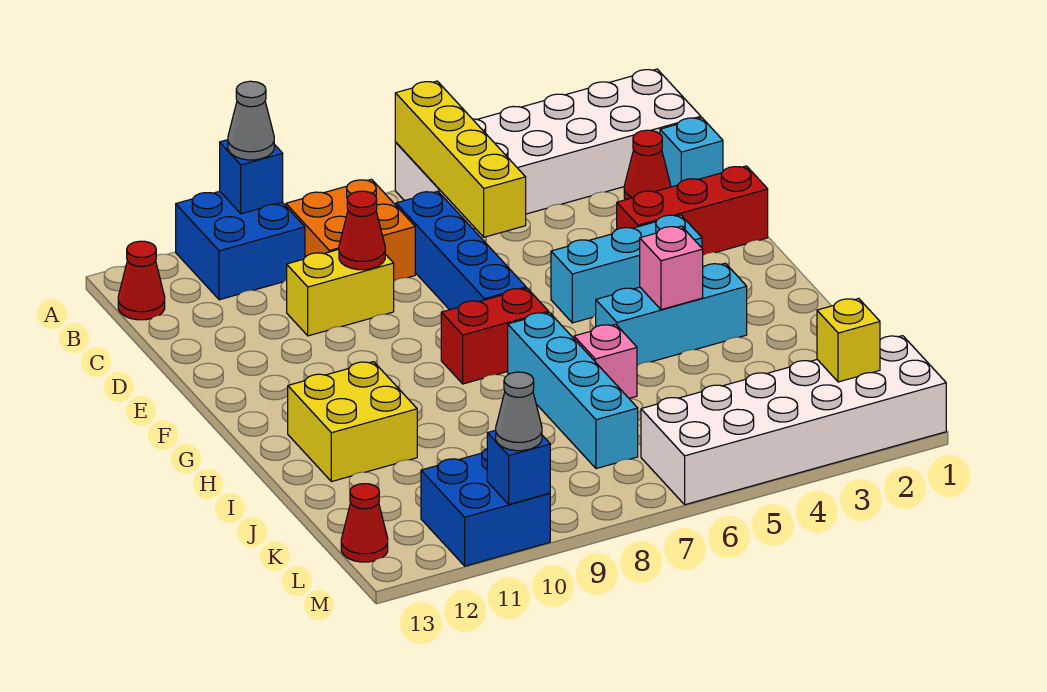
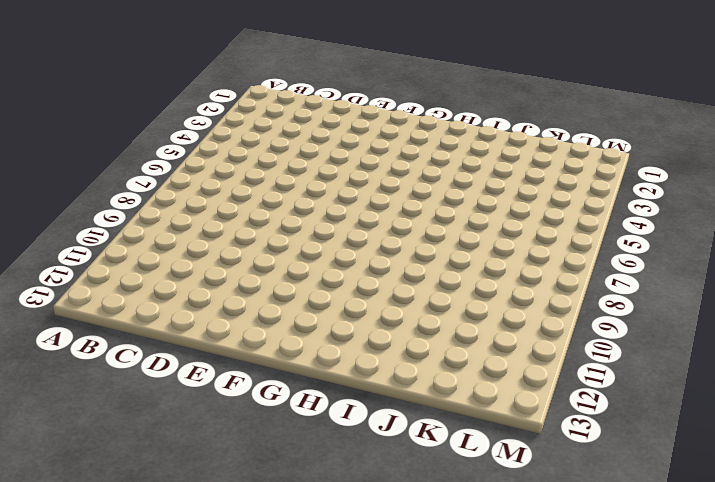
none -> white 2x6 brick [395,69,701,229]
none -> blue 2x2 brick [176,191,305,300]
none -> orange 2x2 brick [286,179,415,281]

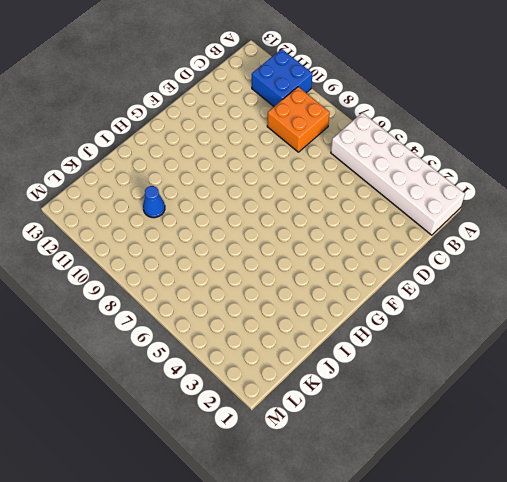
blue 1x1 cone [143,186,165,218] -> none
none -> red 1x1 cone [118,241,165,320]
none -> cyan 1x1 brick [660,118,723,187]
none -> red 1x1 cone [624,130,671,200]

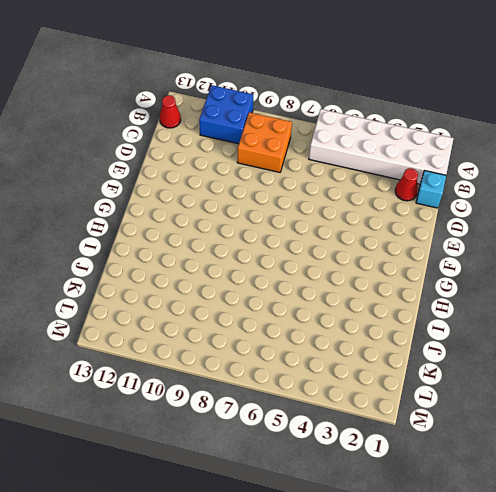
none -> blue 1x4 brick [396,191,526,310]
none -> yellow 1x2 brick [287,250,394,336]
none -> red 1x3 brick [617,166,768,255]

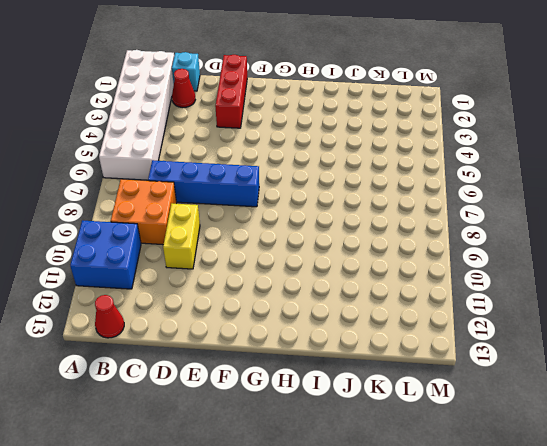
none -> cyan 1x3 brick [551,215,702,323]
none -> red 1x2 brick [441,288,549,384]
none -> cyan 1x3 brick [596,263,747,366]

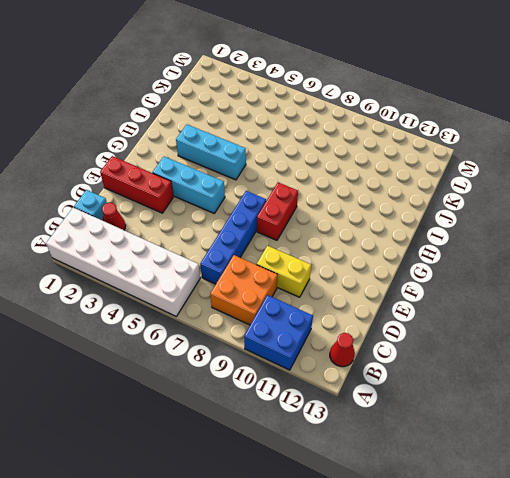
red 1x2 brick [257,182,298,240] -> red 1x2 brick turned to [441,288,549,384]
none -> cyan 1x4 brick [508,312,638,469]
none -> yellow 2x2 brick [288,362,417,482]
none -> pink 1x1 brick [574,324,637,398]

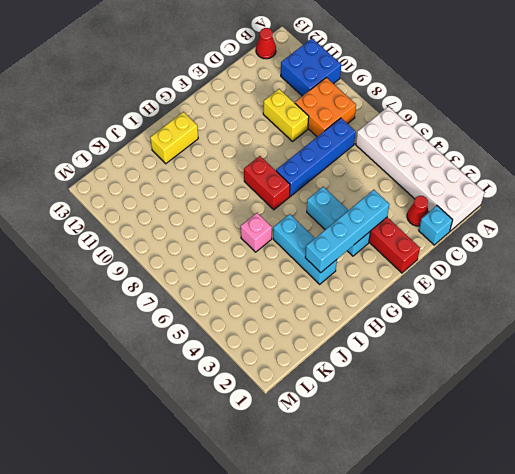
cyan 1x4 brick [305,190,389,273] -> cyan 1x4 brick moved to [508,312,638,469]
yellow 1x2 brick [150,112,198,164] -> yellow 2x2 brick [288,362,417,482]
none -> white 2x6 brick [641,336,946,505]
none -> blue 2x2 brick [421,449,550,566]
none -> red 1x1 cone [341,484,388,562]

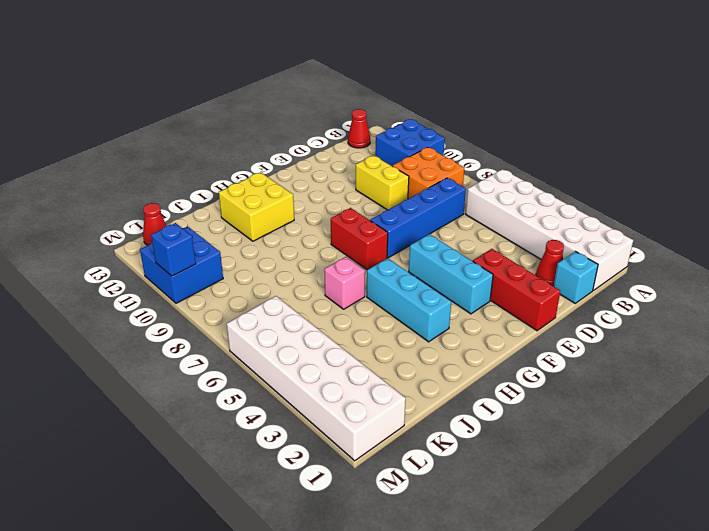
none -> cyan 1x4 brick [508,312,638,469]
none -> yellow 1x4 brick [395,81,526,237]
none -> blue 1x1 brick [220,140,283,214]

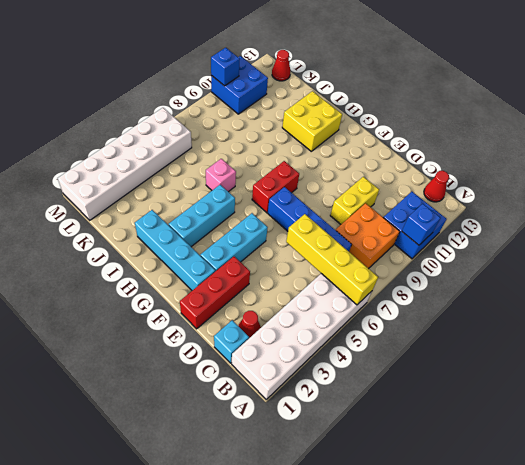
cyan 1x4 brick [135,210,215,291] -> cyan 1x4 brick moved to [508,312,638,469]
none -> red 1x1 cone [339,191,385,270]
none -> pink 1x1 brick [640,226,703,310]
none -> yellow 1x1 brick [817,298,880,382]

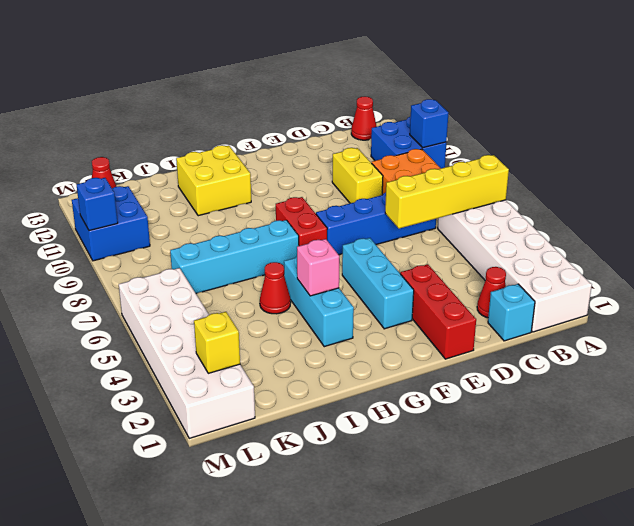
red 1x1 cone [260,262,291,314] -> red 1x1 cone moved to [339,191,385,270]
none -> pink 1x1 brick [574,324,637,398]
none -> grey 1x1 cone [228,81,274,160]
none -> grey 1x1 cone [496,372,542,451]

